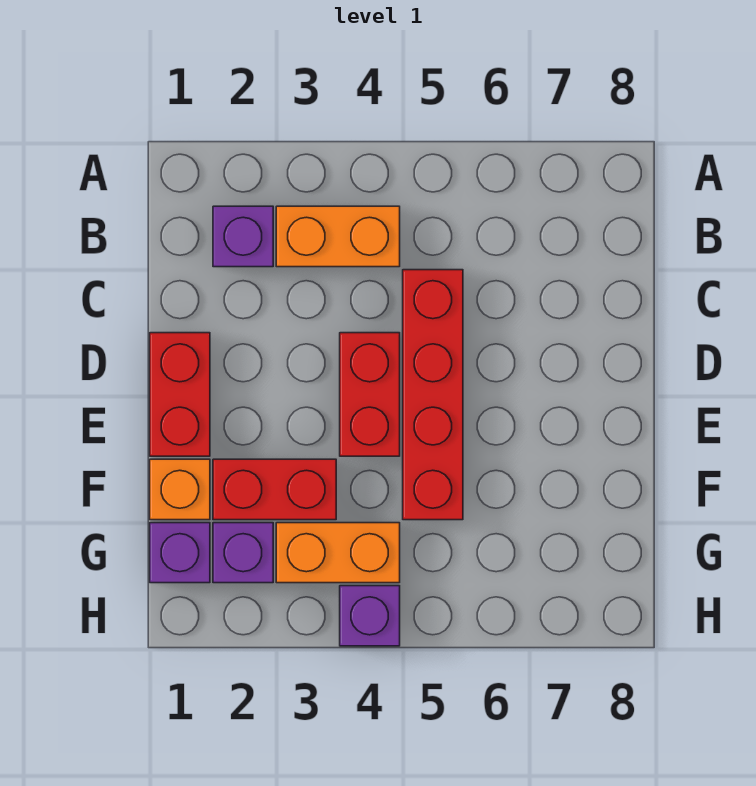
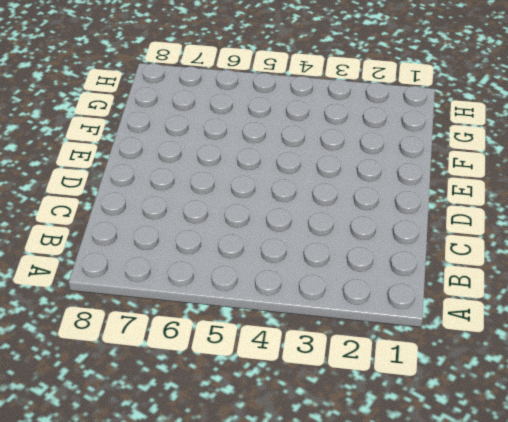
none -> purple 1x1 brick [213,206,273,267]
none -> orange 1x2 brick [276,206,400,267]

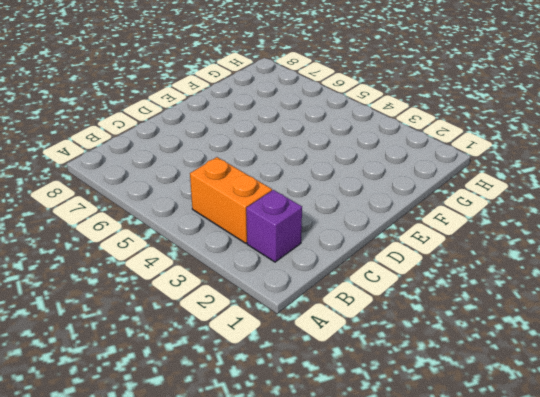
none -> red 1x4 brick [403,270,463,520]
none -> red 1x2 brick [150,333,210,456]

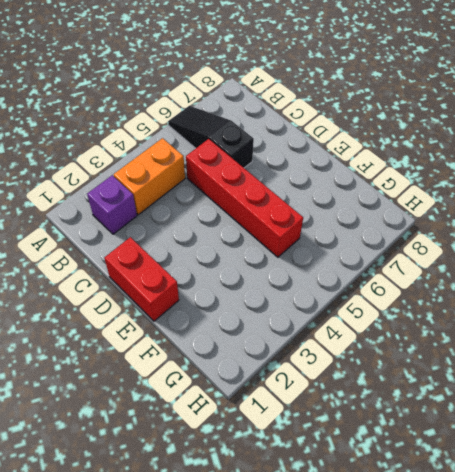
black 1x3 slope [168,106,254,168] -> none
none -> red 1x2 brick [340,333,400,456]
none -> orange 1x1 brick [150,459,210,520]

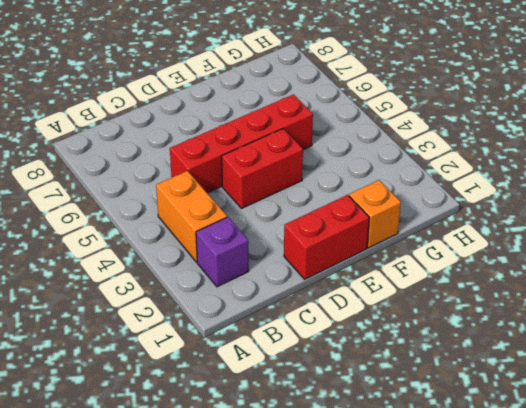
none -> red 1x2 brick [213,459,336,520]
none -> purple 1x1 brick [150,523,210,583]

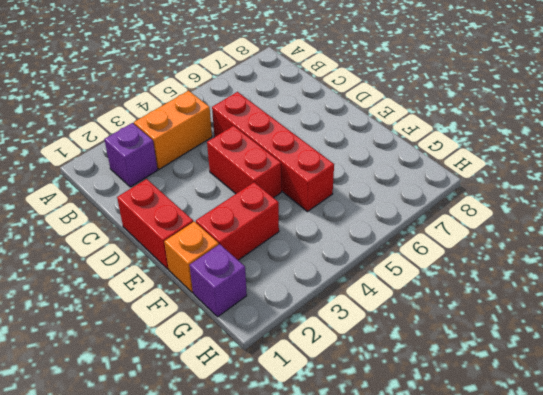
none -> purple 1x1 brick [213,523,273,583]
none -> orange 1x2 brick [276,523,400,583]

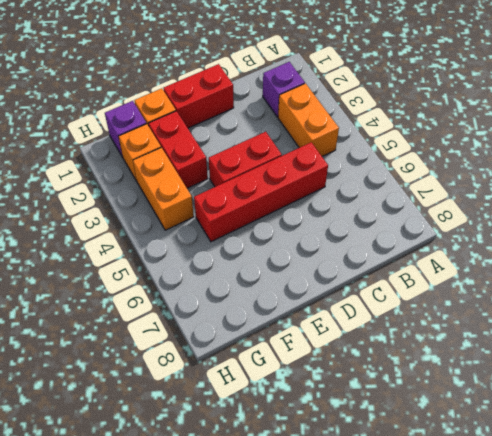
orange 1x1 brick [118,124,161,181] -> purple 1x1 brick [213,523,273,583]
none -> purple 1x1 brick [340,586,400,646]

